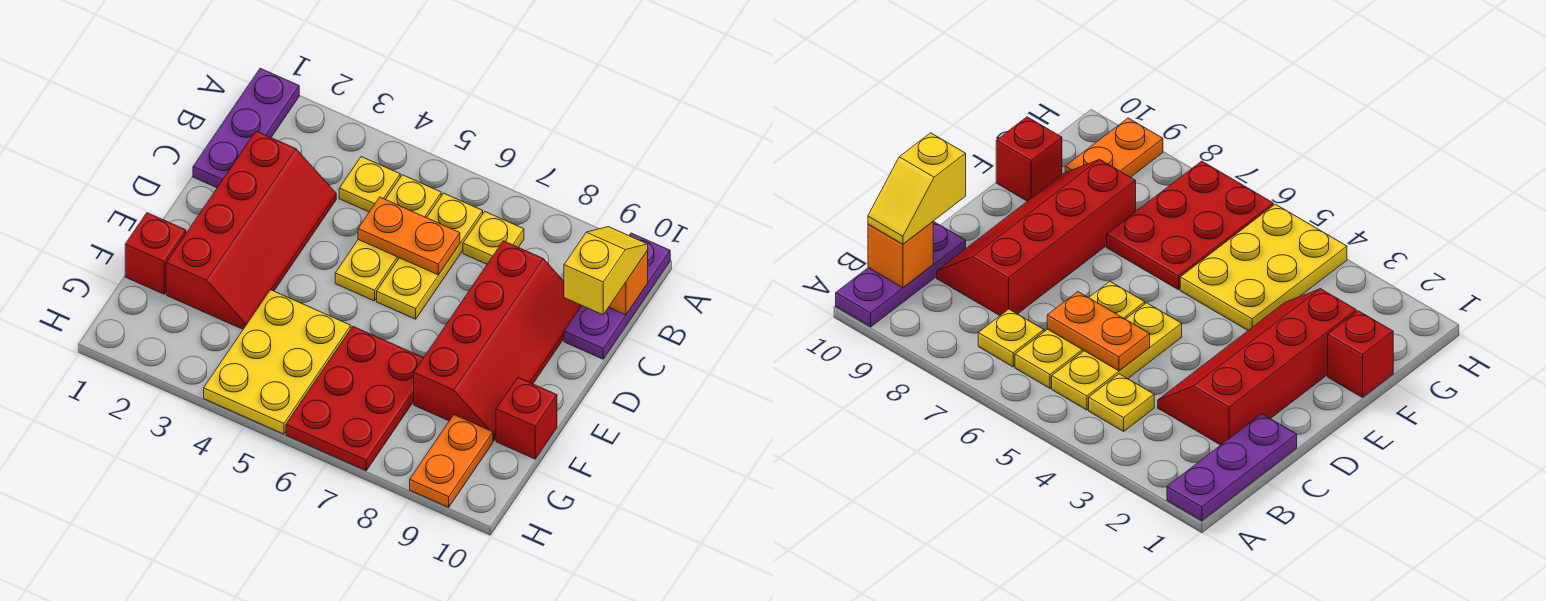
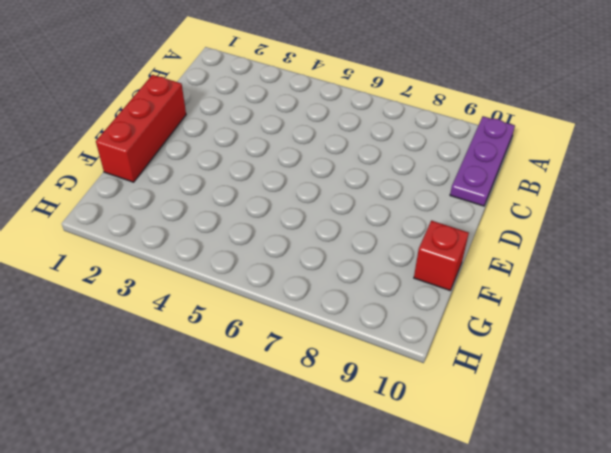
red 1x3 brick [96,75,186,182] -> red 1x1 brick [125,213,186,294]
none -> purple 1x3 plate [193,68,299,188]
none -> yellow 1x1 plate [339,157,400,212]
none -> yellow 1x3 plate [335,175,441,301]

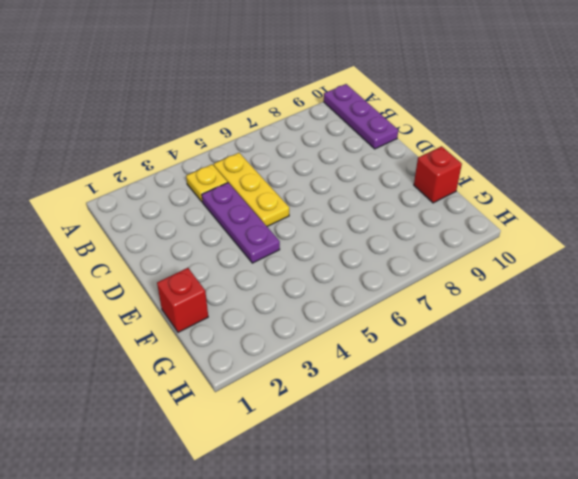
purple 1x3 plate [202,183,280,263] -> purple 1x3 plate moved to [193,68,299,188]
none -> yellow 1x3 plate [377,193,483,319]
none -> yellow 1x1 plate [463,212,524,264]
none -> red 2x4 slope [166,131,336,329]

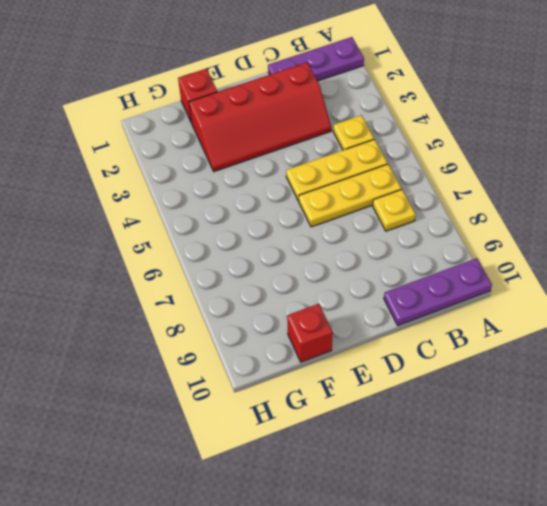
none -> red 2x4 slope [414,241,581,441]
none -> yellow 2x3 plate [204,290,351,434]
none -> red 2x3 plate [286,327,423,471]

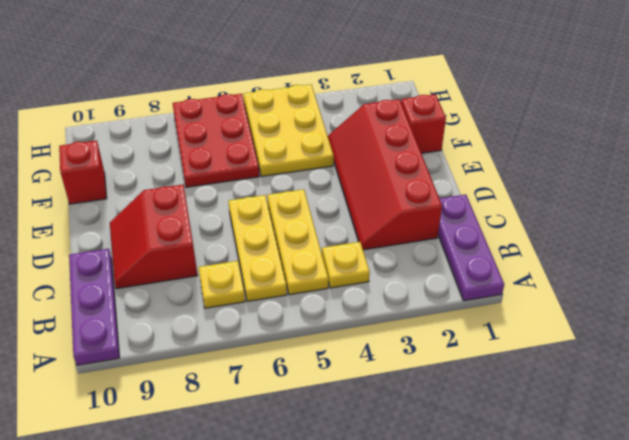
red 2x2 slope [110,185,198,289] -> red 2x4 slope [414,241,581,441]
none -> orange 1x2 plate [410,415,493,507]
none -> orange 1x1 brick [609,251,648,315]
none -> orange 1x2 plate [358,197,460,275]

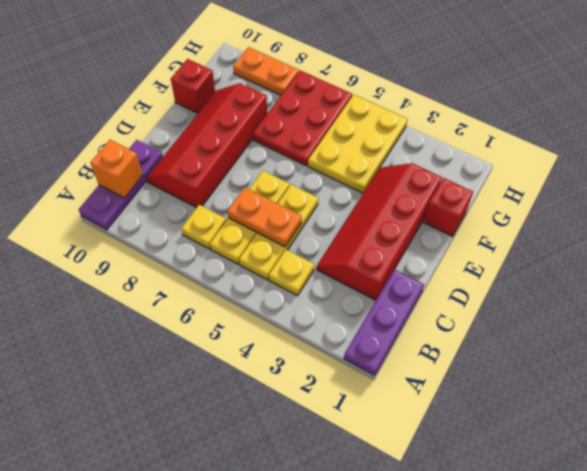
orange 1x2 plate [233,47,299,95] -> orange 1x2 plate turned to [410,415,493,507]
none -> yellow 1x2 slope [564,227,648,315]

